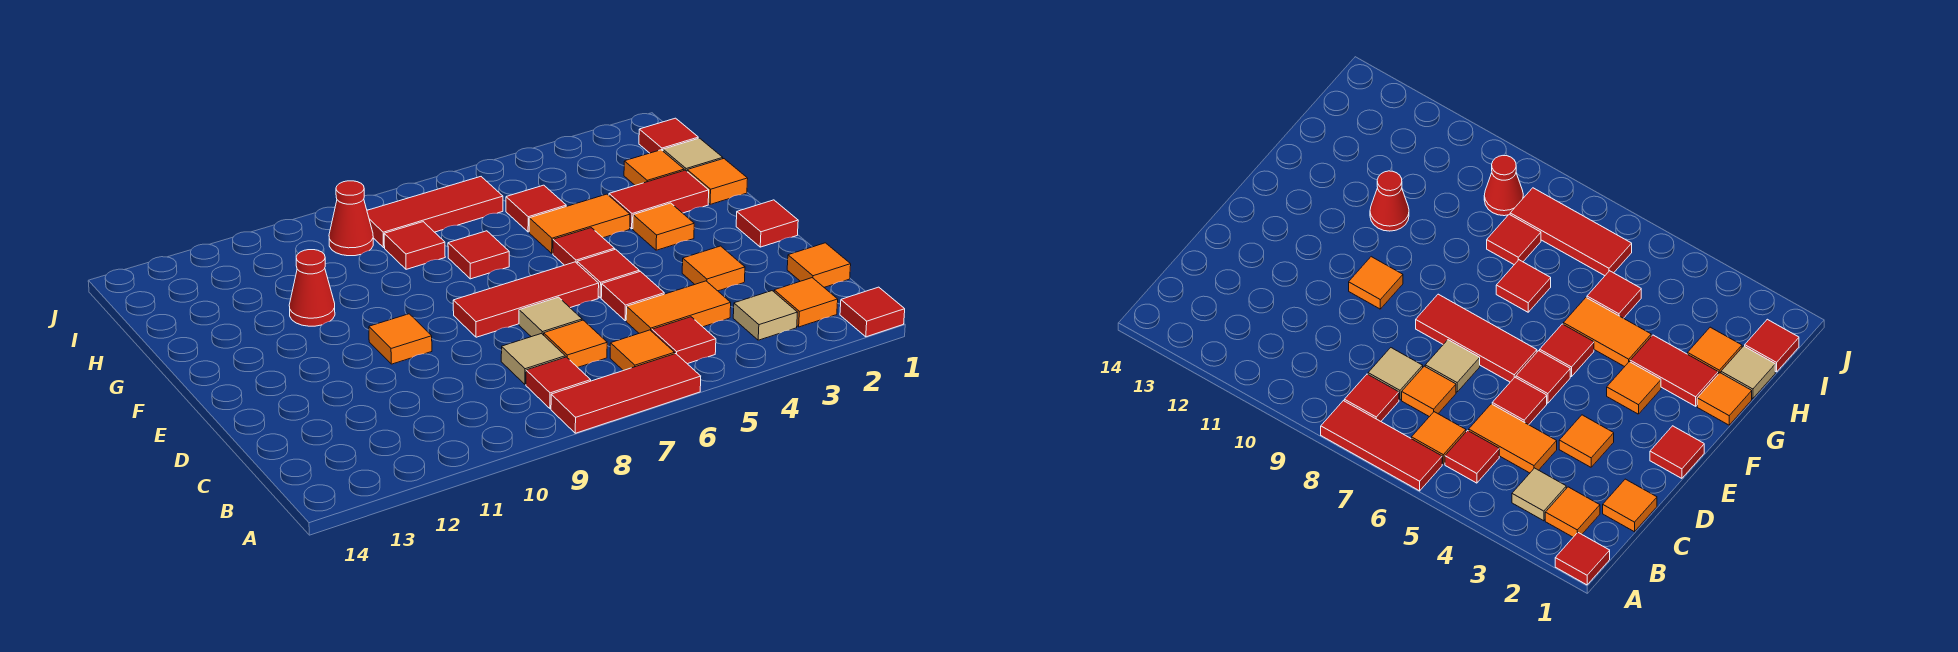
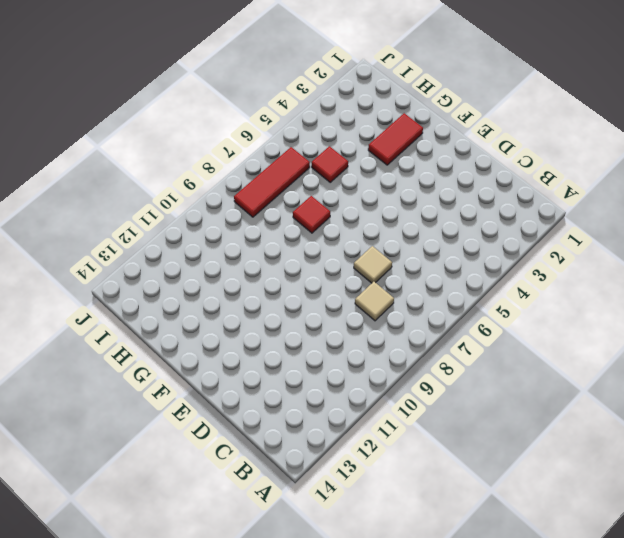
none -> red 1x1 tile [840,287,905,337]
none -> red 1x3 tile [551,354,701,433]
none -> orange 1x1 tile [774,278,838,327]
none -> tan 1x1 tile [733,291,798,340]

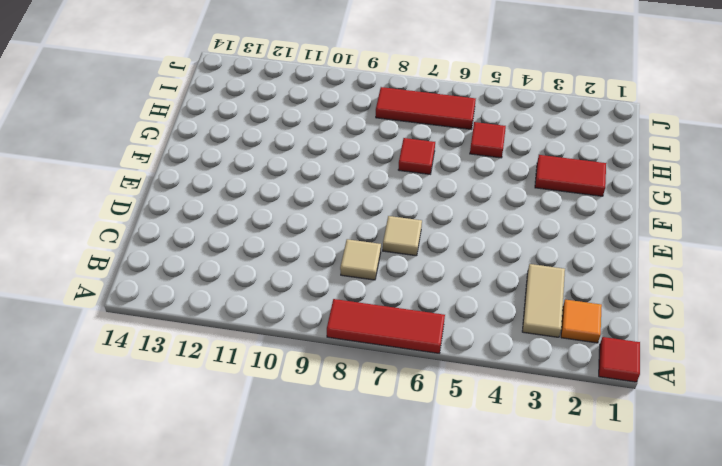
tan 1x2 tile [522,264,565,337] -> tan 1x1 tile [733,291,798,340]
none -> red 1x1 tile [652,317,716,364]
none -> orange 1x1 tile [610,330,675,371]
none -> red 1x1 tile [526,357,591,409]
none -> orange 1x1 tile [787,243,851,287]

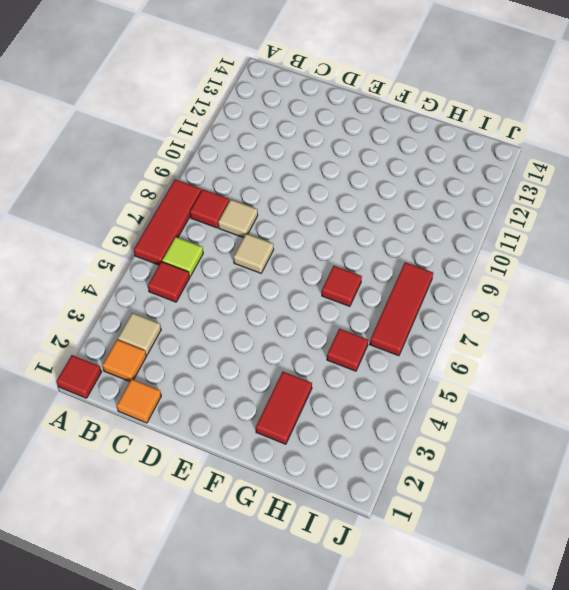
lime 1x1 tile [162,237,203,277] -> orange 1x1 tile [610,330,675,371]
none -> orange 1x2 tile [626,281,731,333]
none -> orange 1x1 tile [544,320,607,367]
none -> orange 1x1 tile [682,246,745,291]
none -> red 1x1 tile [601,271,664,321]

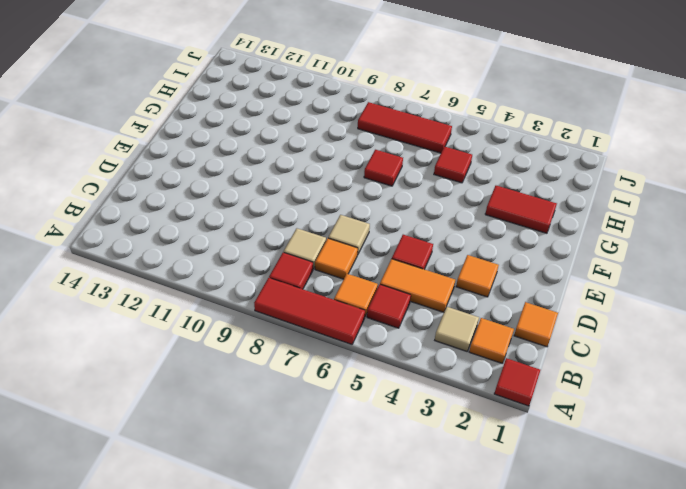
none -> red 1x1 tile [736,200,798,247]
none -> red 1x1 tile [577,249,639,298]
none -> red 1x3 tile [453,262,599,337]
none -> orange 1x1 tile [369,314,432,364]

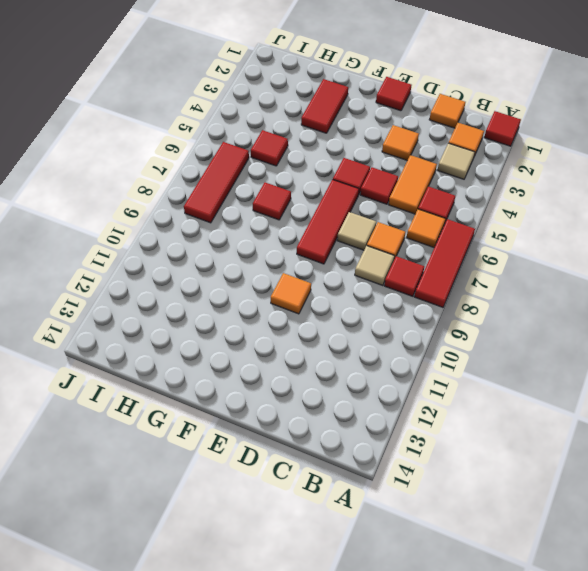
none -> orange 1x1 tile [633,203,694,250]
none -> red 1x1 tile [553,228,615,265]
none -> orange 1x1 tile [687,159,748,204]
none -> orange 1x2 tile [529,194,630,254]

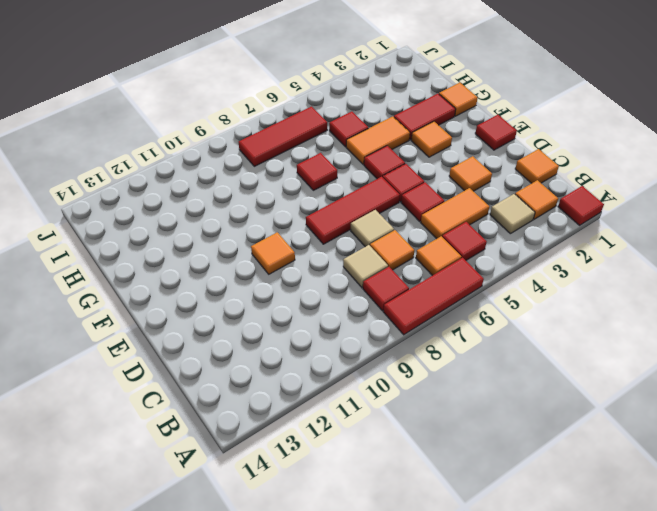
none -> red 1x1 cone [289,250,335,326]
none -> tan 1x1 tile [663,138,723,171]
none -> orange 1x1 tile [624,150,684,185]
none -> red 1x1 tile [384,222,445,269]

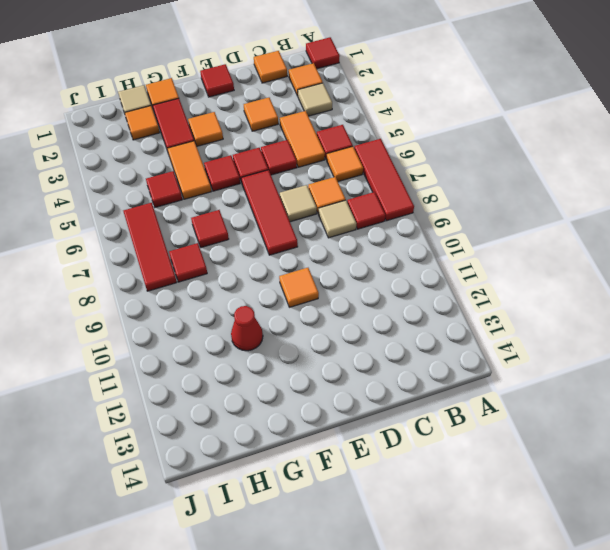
none -> red 1x1 tile [639,118,698,153]
none -> red 1x1 cone [329,181,373,256]

